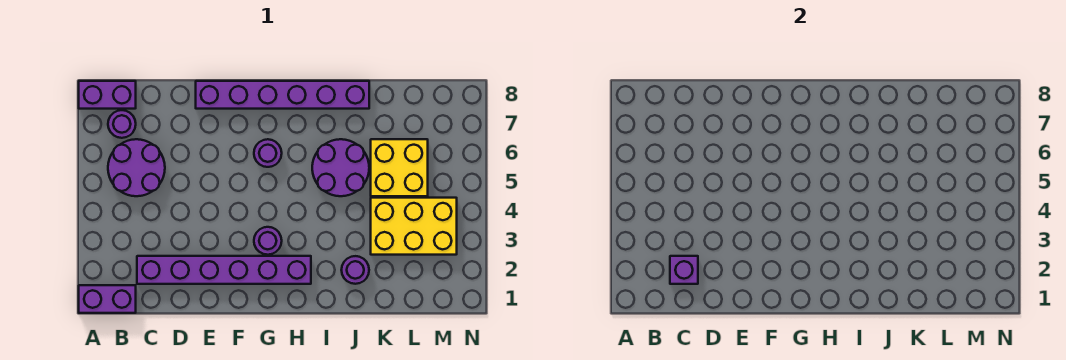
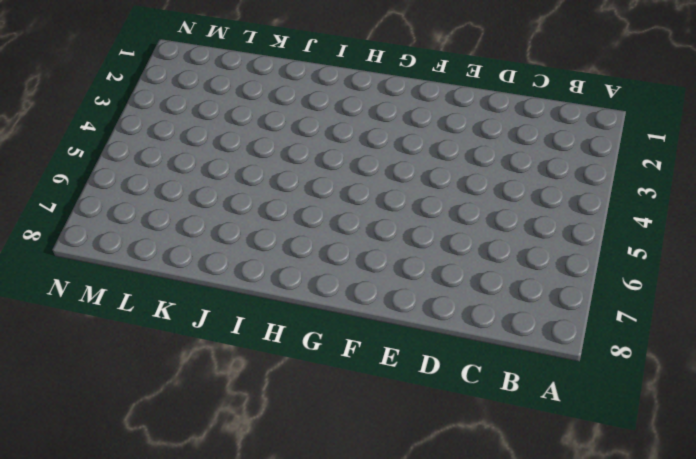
none -> purple 1x2 brick [79,285,136,313]
none -> purple 1x2 brick [79,81,136,109]
none -> purple 2x2 round brick [108,139,165,196]

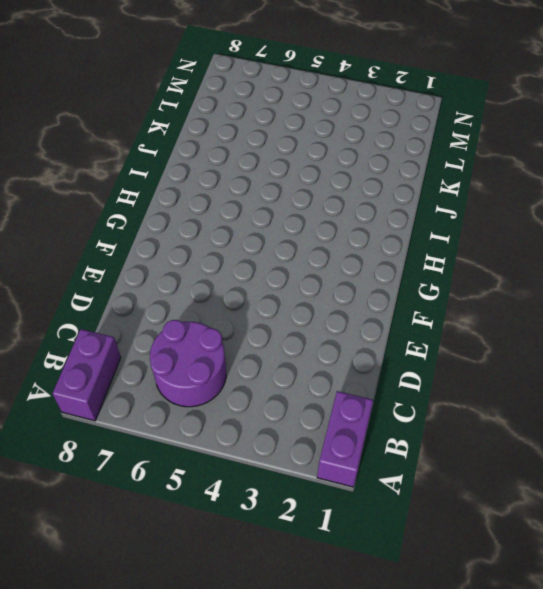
none -> purple 1x1 round brick [108,110,136,138]
none -> purple 1x6 brick [137,256,311,284]
none -> purple 1x6 brick [196,81,369,109]

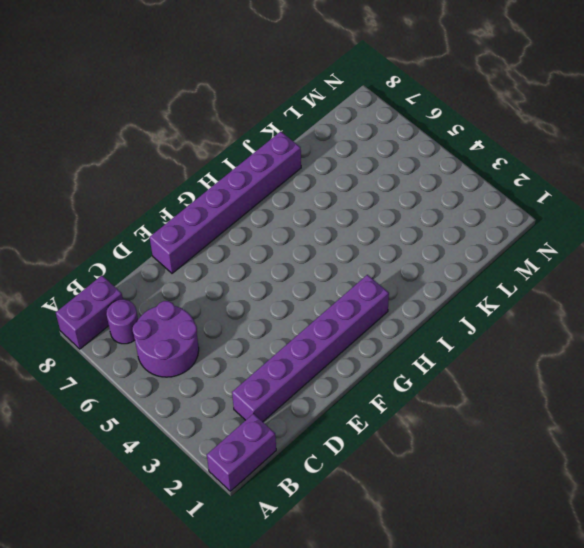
none -> purple 1x1 round brick [254,227,282,255]
none -> purple 1x1 round brick [254,139,282,167]
none -> purple 2x2 round brick [312,139,369,196]

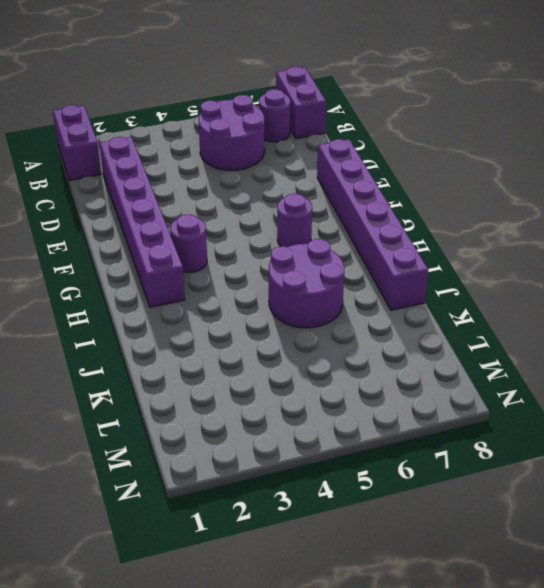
none -> purple 1x1 round brick [342,256,369,284]
none -> yellow 2x3 brick [371,198,457,255]
none -> yellow 2x2 brick [371,139,428,196]

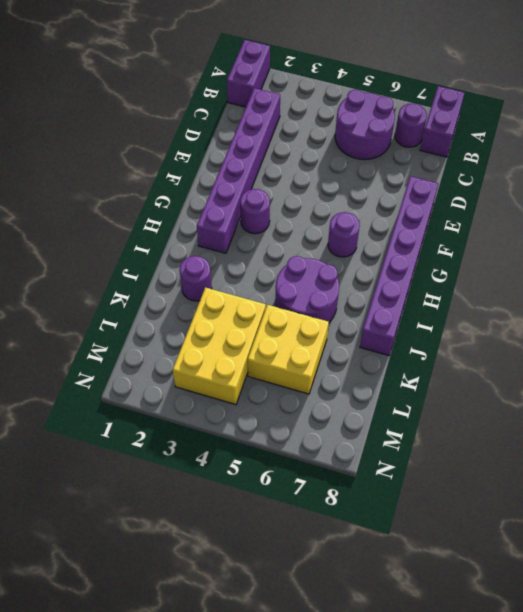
none -> purple 1x1 brick [670,256,698,284]

